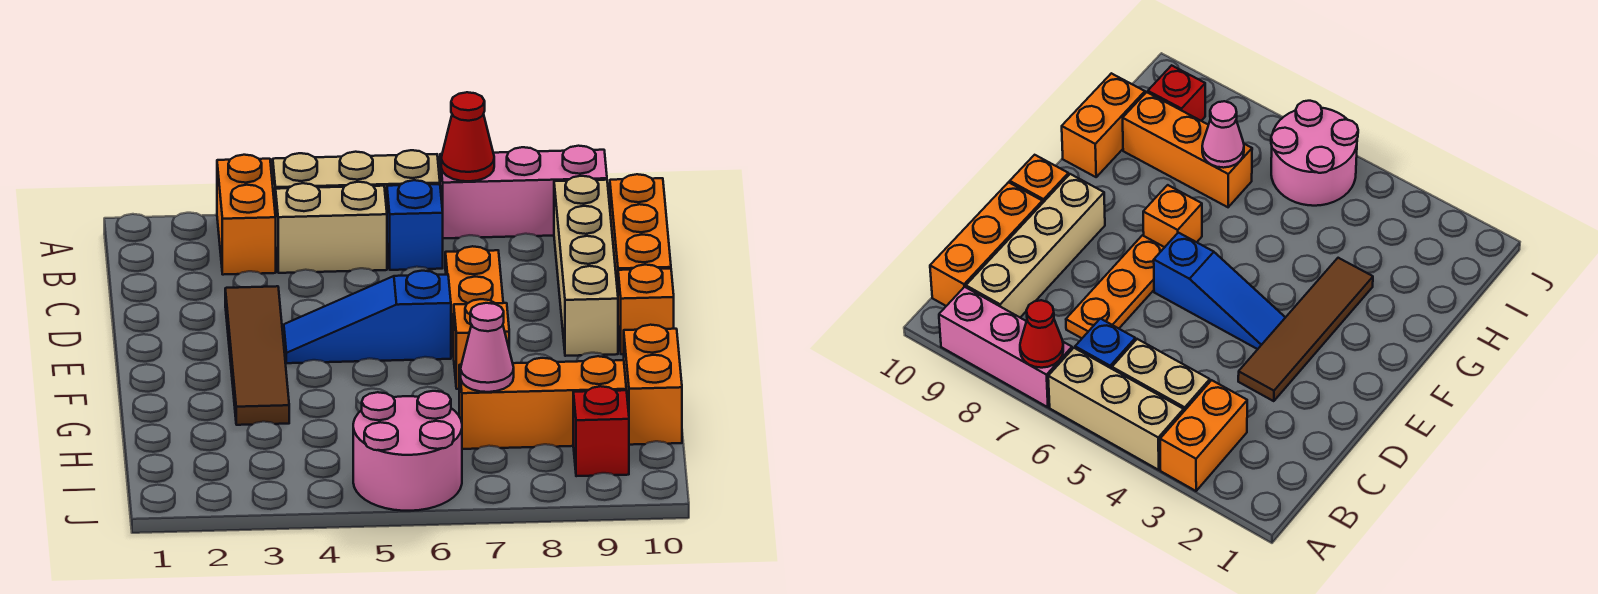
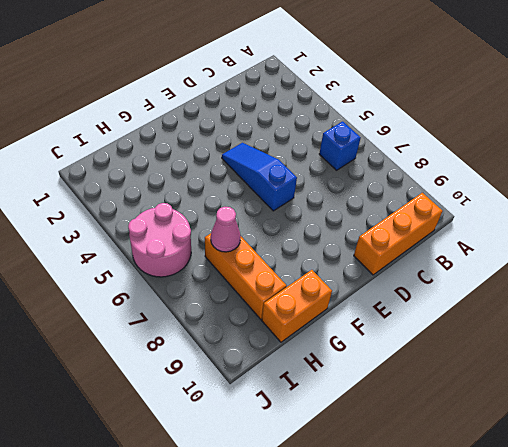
none -> orange 1x2 brick [217,155,276,275]
none -> tan 1x3 brick [273,150,440,217]
none -> pink 1x3 brick [440,146,607,238]

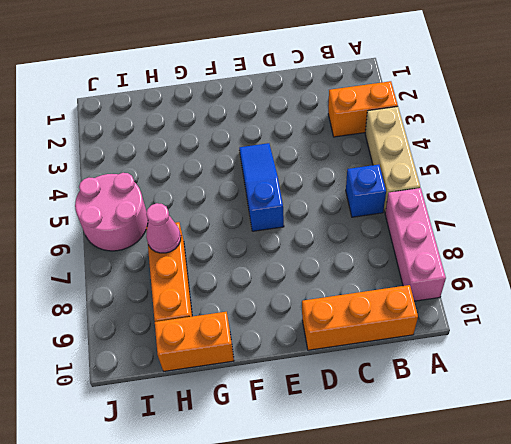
none -> tan 1x2 brick [276,182,387,273]
none -> tan 1x4 brick [554,176,618,356]
none -> orange 1x3 plate [445,246,503,357]

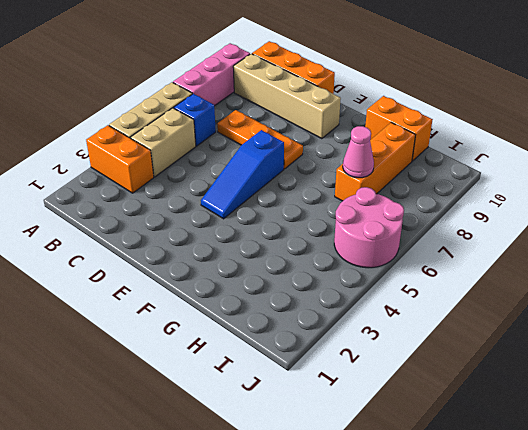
none -> brown 1x4 tile [225,286,289,425]
none -> orange 1x1 brick [618,265,674,354]
none -> orange 1x1 brick [454,299,509,389]

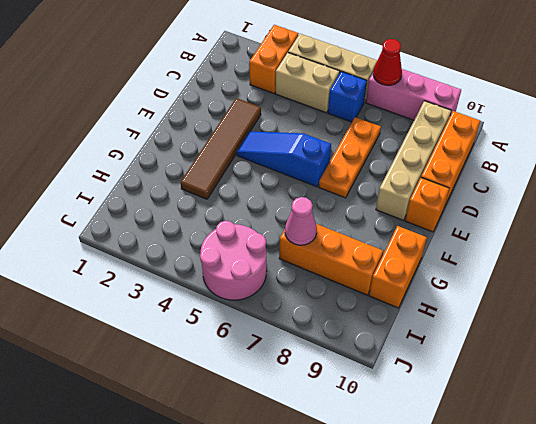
none -> orange 1x1 brick [454,299,509,389]
none -> red 1x1 brick [573,386,629,476]

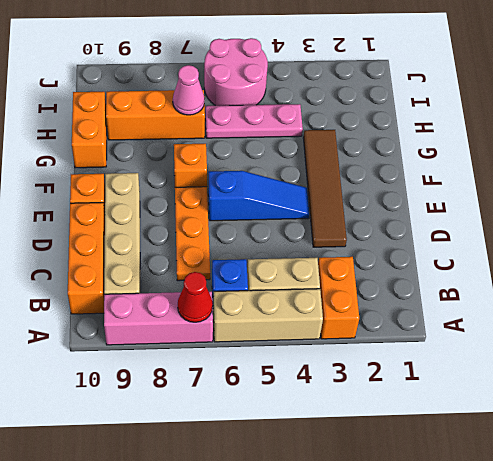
pink 1x3 plate [205,104,303,138] -> none
none -> red 1x1 brick [573,386,629,476]

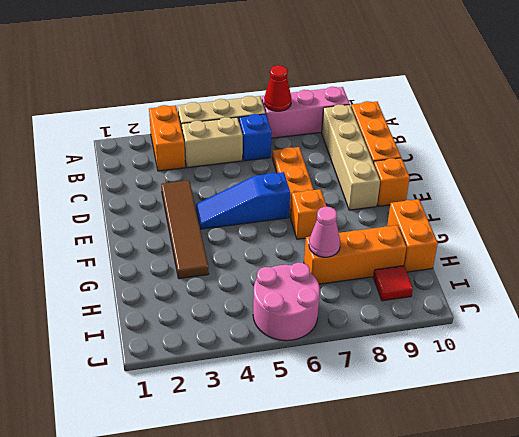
red 1x1 tile [374,266,413,301] -> red 1x1 brick [573,386,629,476]

